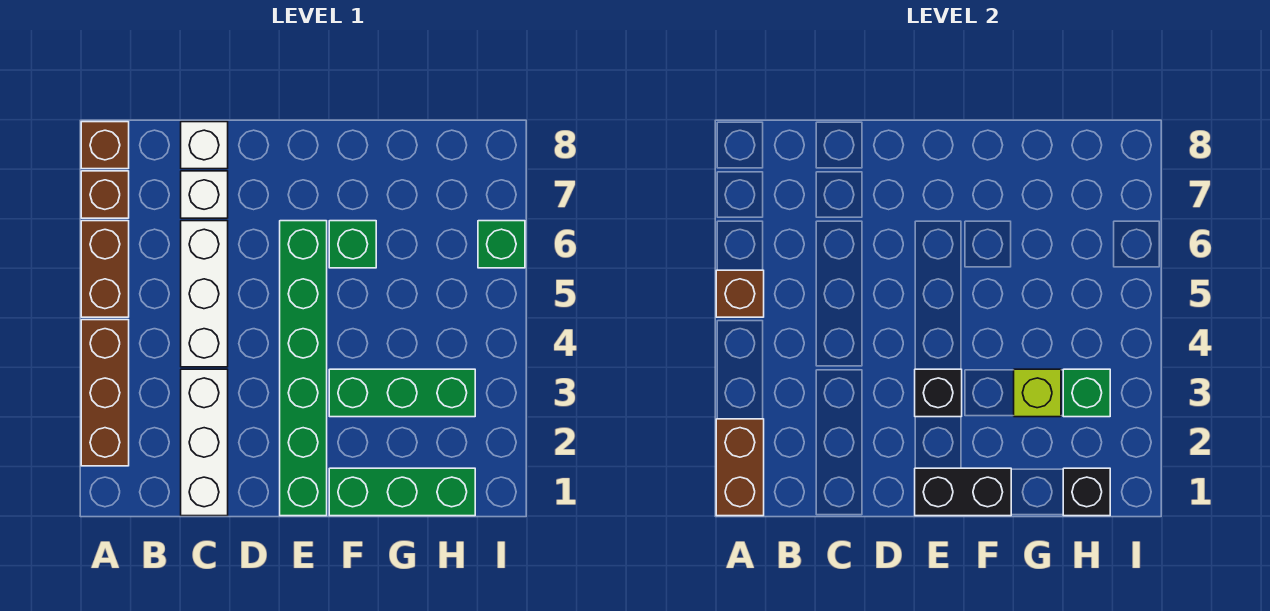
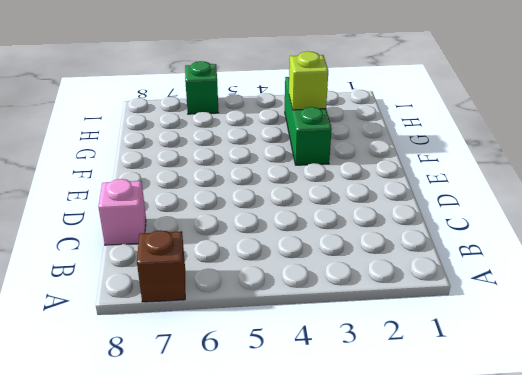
pink 1x1 brick [99,179,146,245] -> white 1x1 brick [181,122,228,169]
none -> brown 1x3 brick [81,320,129,466]
none -> brown 1x2 brick [81,221,129,317]
none -> brown 1x1 brick [81,122,129,169]

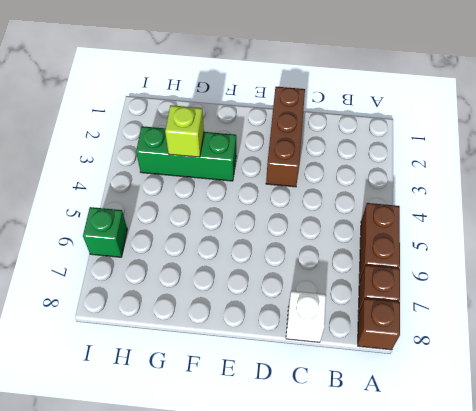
brown 1x3 brick [266,87,305,187] -> brown 1x3 brick moved to [81,320,129,466]
none -> white 1x3 brick [181,369,228,516]
none -> white 1x3 brick [181,221,228,367]
none -> white 1x1 brick [181,171,228,218]

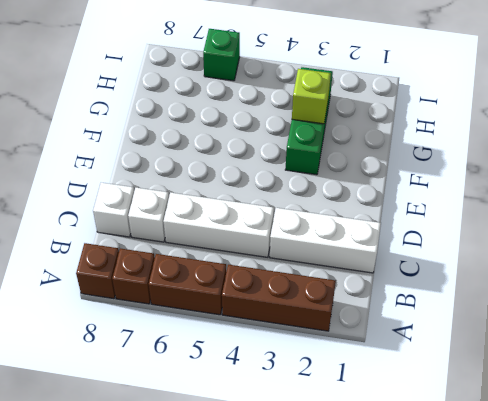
none -> green 1x6 brick [280,221,327,516]
none -> green 1x3 brick [329,468,475,516]
none -> green 1x1 brick [329,221,376,268]

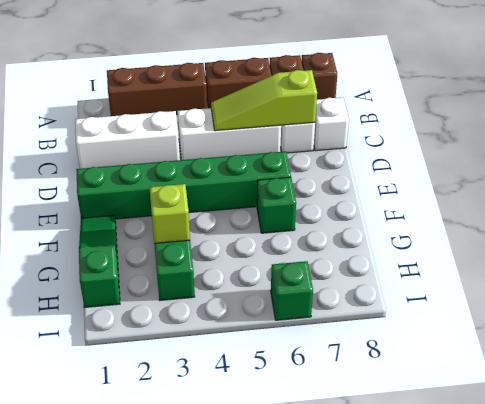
lime 1x3 slope [211,70,317,131] -> none
green 1x3 slope [79,215,120,307] -> green 1x3 brick [329,468,475,516]
none -> brown 1x2 brick [716,419,764,516]
none -> brown 1x1 brick [716,270,764,317]
none -> black 1x2 brick [915,468,1011,516]

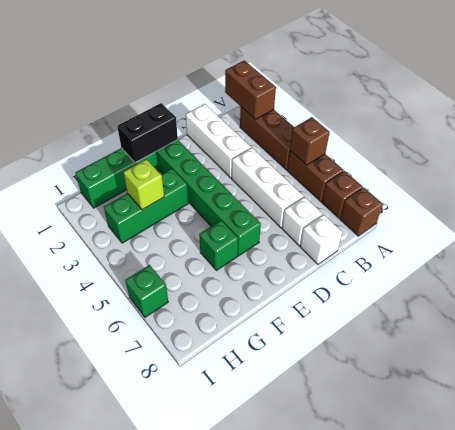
none -> black 1x1 brick [915,369,962,417]
none -> black 1x1 brick [1063,468,1110,516]
none -> green 1x1 brick [1063,369,1110,417]

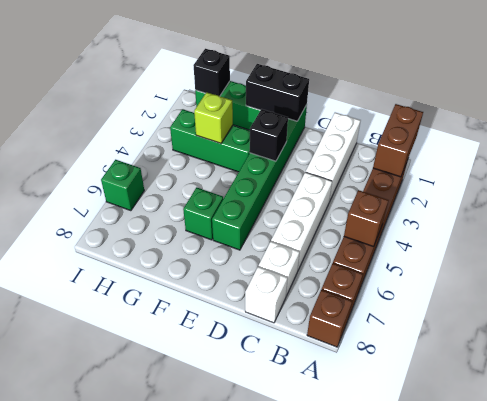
none -> green 1x1 brick [1063,369,1110,417]

